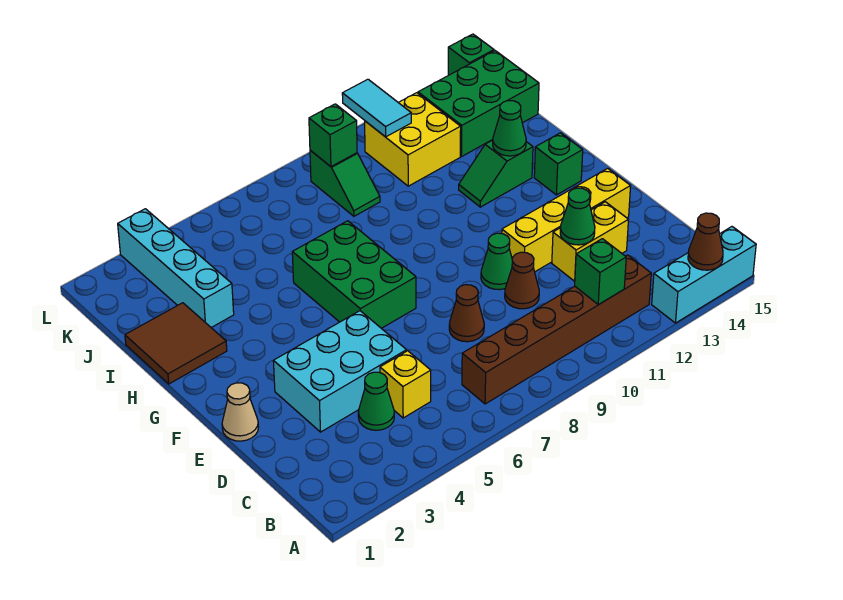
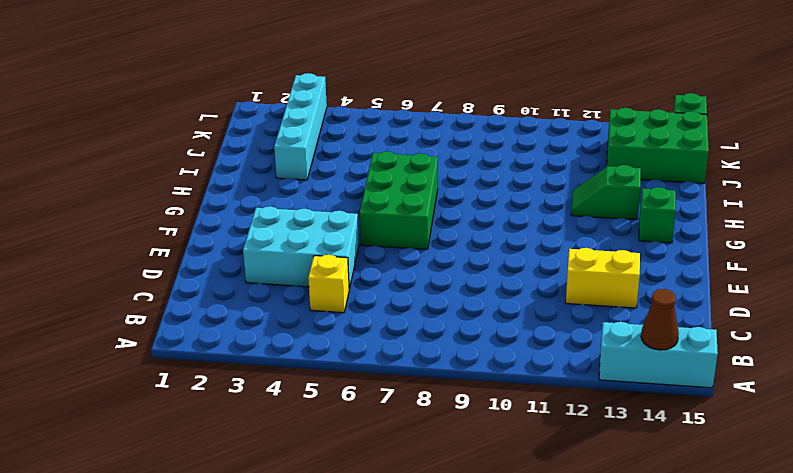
none -> brown 1x6 brick [462,255,651,404]
none -> green 1x1 cone [358,372,394,430]
none -> brown 1x1 cone [449,285,484,342]

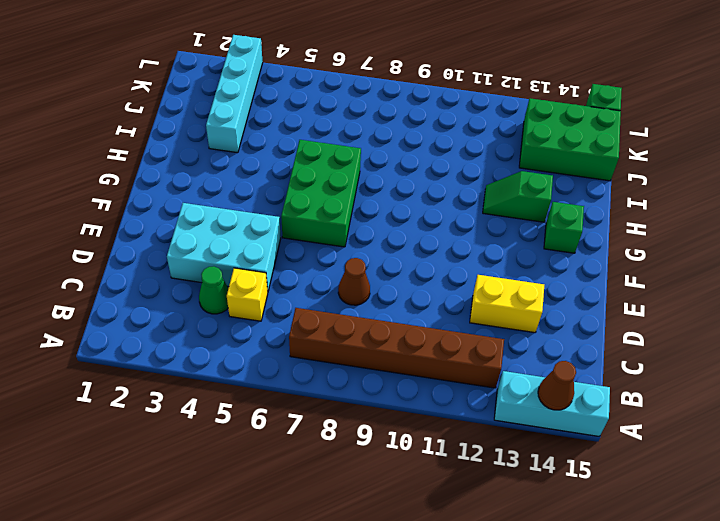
none -> brown 1x1 cone [505,252,539,309]
none -> tan 1x1 cone [222,383,258,441]
none -> green 1x1 cone [481,233,512,290]

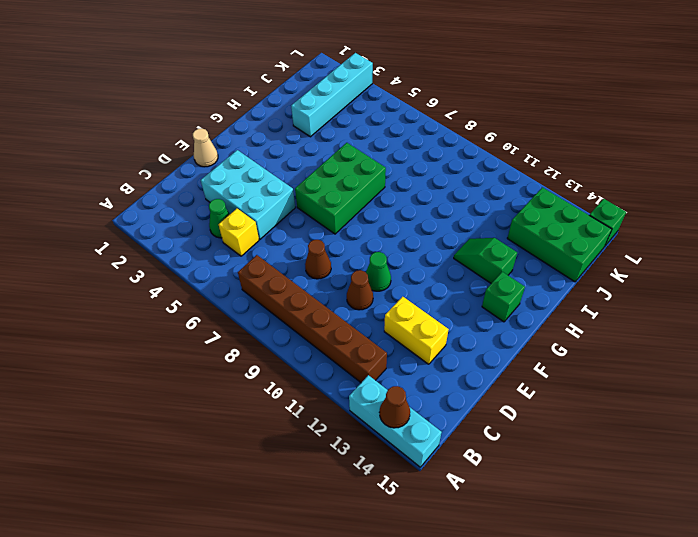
none -> yellow 1x4 brick [502,168,631,272]
none -> brown 2x2 tile [125,303,227,384]
none -> green 1x2 slope [310,150,380,216]

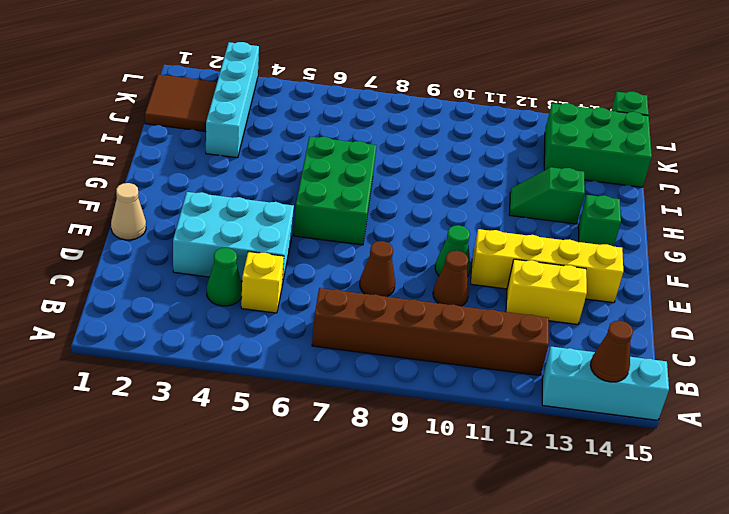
brown 2x2 tile [145,74,217,132] -> brown 2x2 tile moved to [125,303,227,384]
none -> green 1x2 slope [310,150,380,216]
none -> yellow 2x2 brick [365,93,461,186]
none -> green 1x1 brick [575,239,626,305]

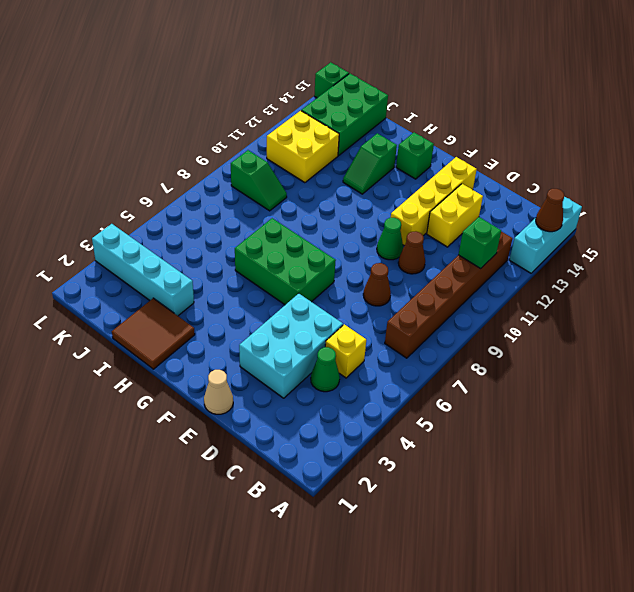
none -> green 1x1 cone [560,188,595,245]
none -> green 1x1 cone [493,101,526,156]
none -> green 1x1 brick [309,104,357,167]

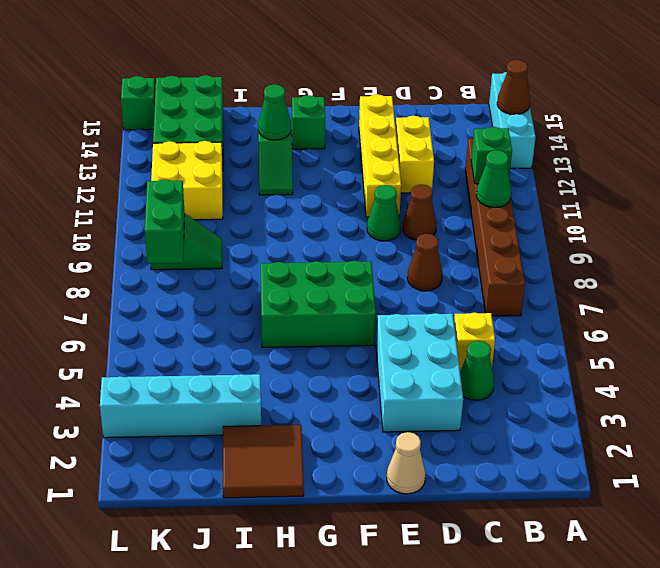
green 1x1 cone [476,150,511,207] -> green 1x1 cone moved to [560,188,595,245]
green 1x2 brick [145,179,185,264] -> green 1x1 brick [309,104,357,167]
none -> cyan 1x2 tile [342,79,411,137]

